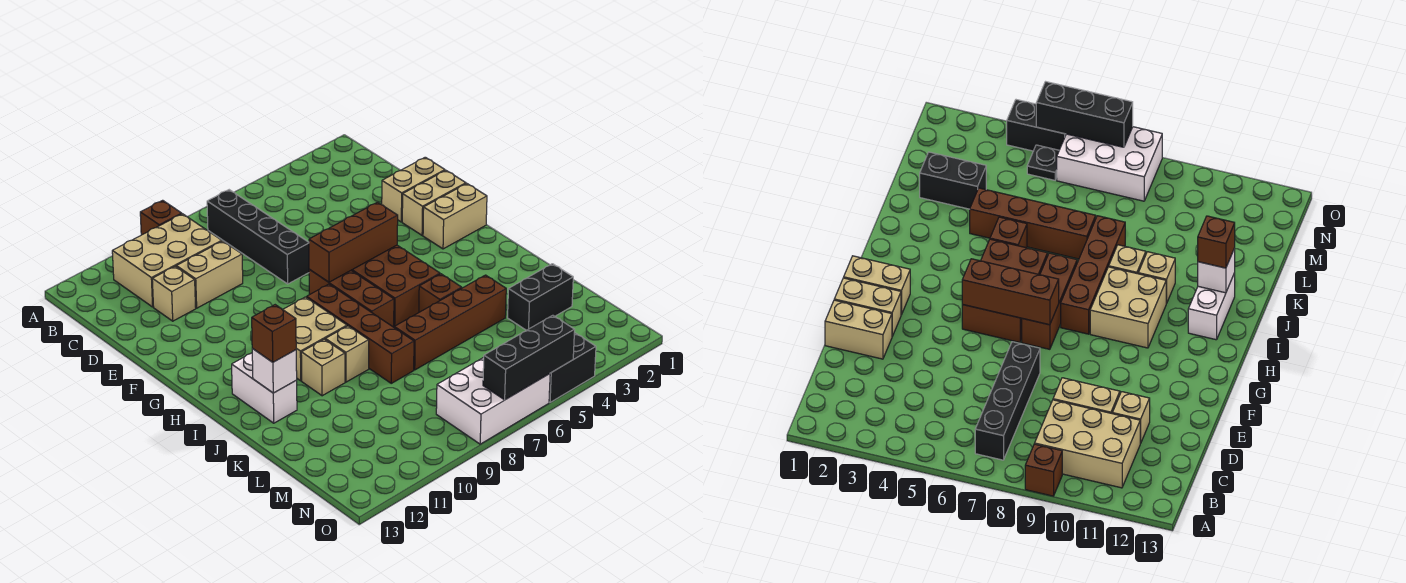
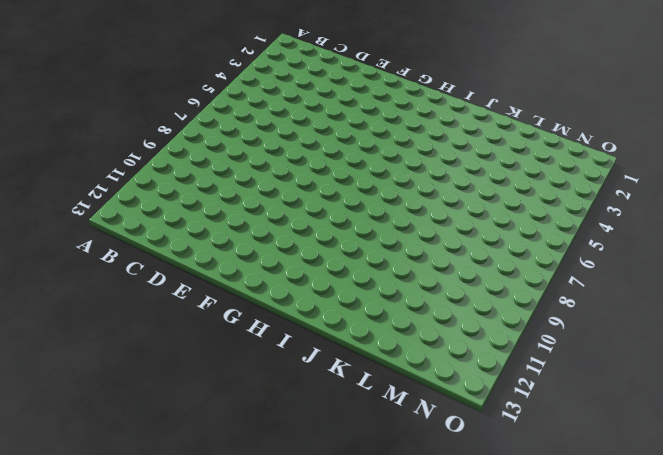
none -> brown 1x1 brick [140,200,182,235]
none -> black 1x4 brick [207,190,309,284]
none -> tan 2x3 brick [112,214,222,307]

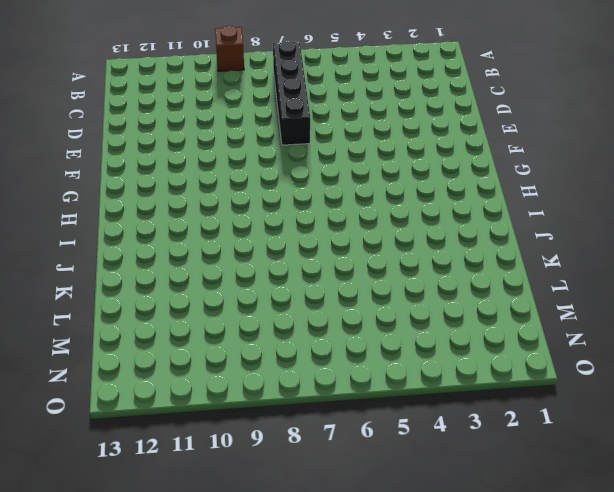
none -> tan 2x3 brick [112,214,222,307]
none -> tan 1x2 brick [176,241,243,308]
none -> tan 1x1 brick [152,266,196,321]

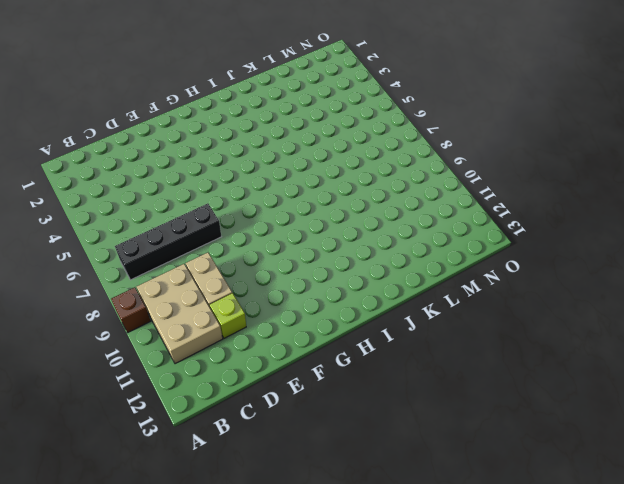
lime 1x1 brick [210,293,246,338] -> tan 1x1 brick [152,266,196,321]
none -> tan 1x2 brick [382,157,445,222]
none -> tan 1x2 brick [402,170,466,235]
none -> tan 1x2 brick [423,184,487,249]

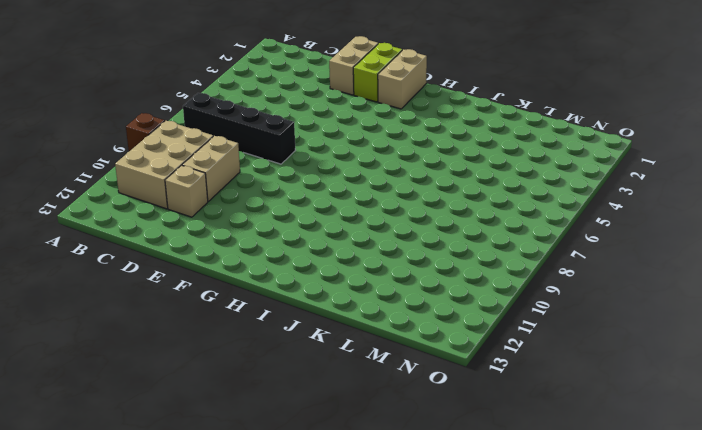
lime 1x2 brick [353,43,402,102] -> tan 1x2 brick [402,170,466,235]
none -> brown 2x3 brick [351,245,440,327]
none -> brown 1x3 brick [309,269,394,327]
none -> brown 1x4 brick [307,284,414,383]

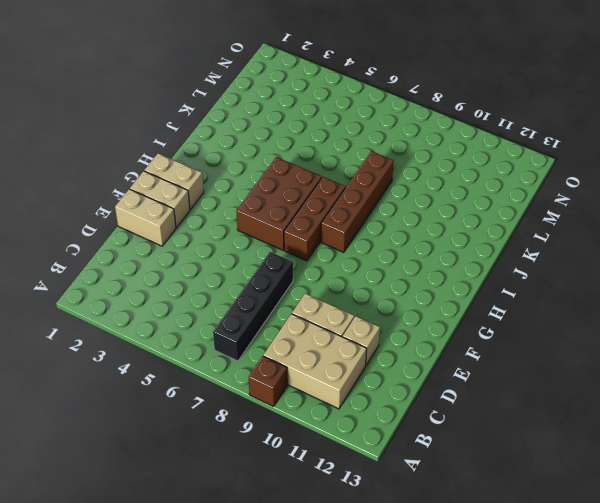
none -> tan 2x2 brick [283,297,347,381]
none -> white 1x2 brick [232,353,297,423]
none -> brown 1x1 brick [419,274,462,312]

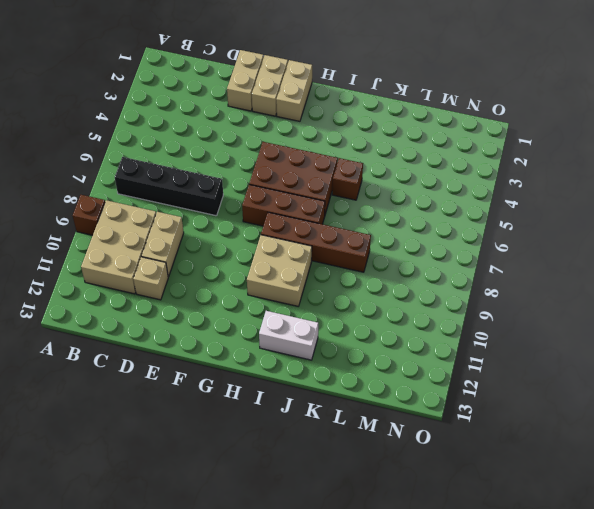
none -> tan 1x1 brick [325,326,369,382]
none -> tan 1x1 brick [301,339,345,396]
none -> brown 1x4 brick [394,275,506,370]

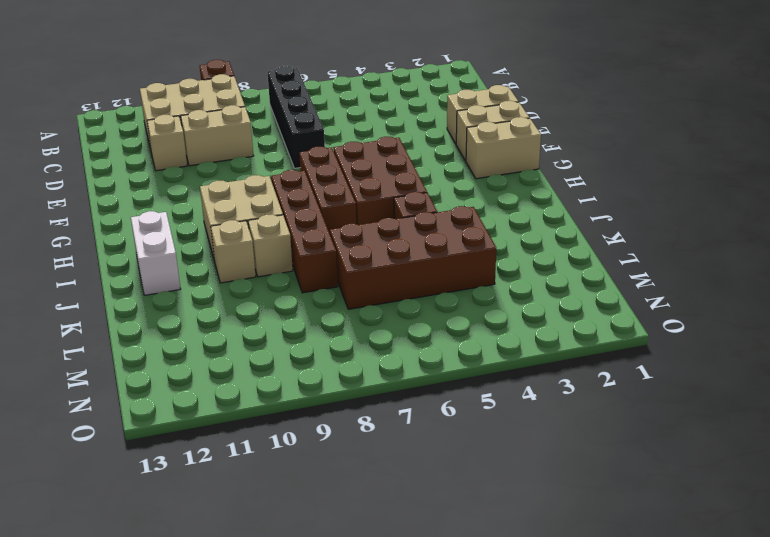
brown 2x4 brick [330,206,496,309] -> brown 1x4 brick [394,275,506,370]
none -> black 1x2 brick [508,264,573,330]
none -> black 1x1 plate [1027,145,1059,180]
none -> white 2x3 brick [436,357,550,444]

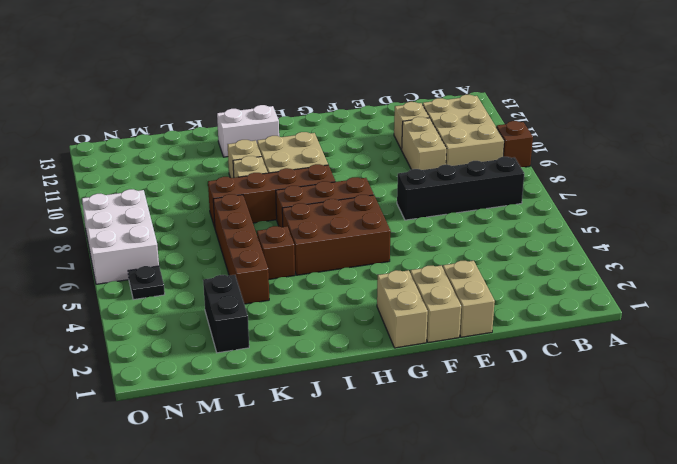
none -> black 1x2 brick [549,332,596,402]
none -> brown 1x3 brick [309,202,398,282]
none -> white 1x1 brick [252,349,297,393]

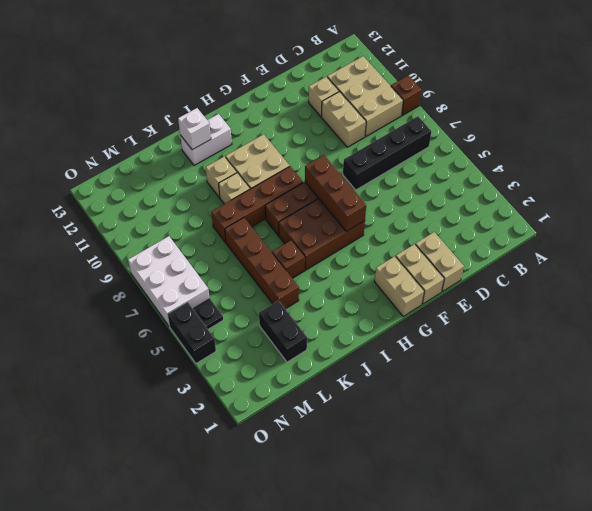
none -> black 1x3 brick [483,315,575,400]
none -> brown 1x1 brick [252,305,296,362]

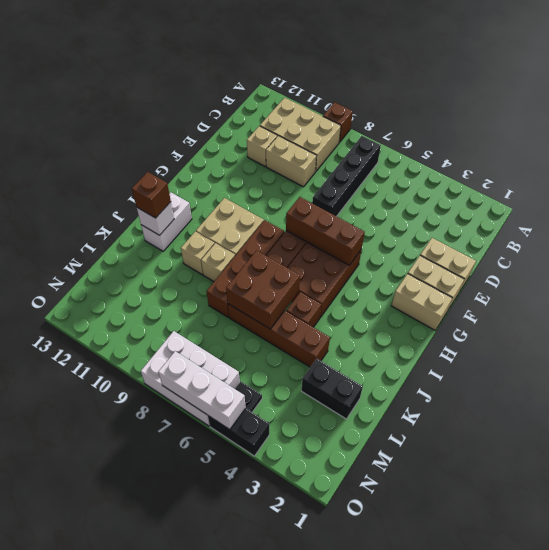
brown 2x2 brick [226,251,300,329] -> none
white 1x3 brick [158,351,246,429] -> black 1x3 brick [483,315,575,400]

